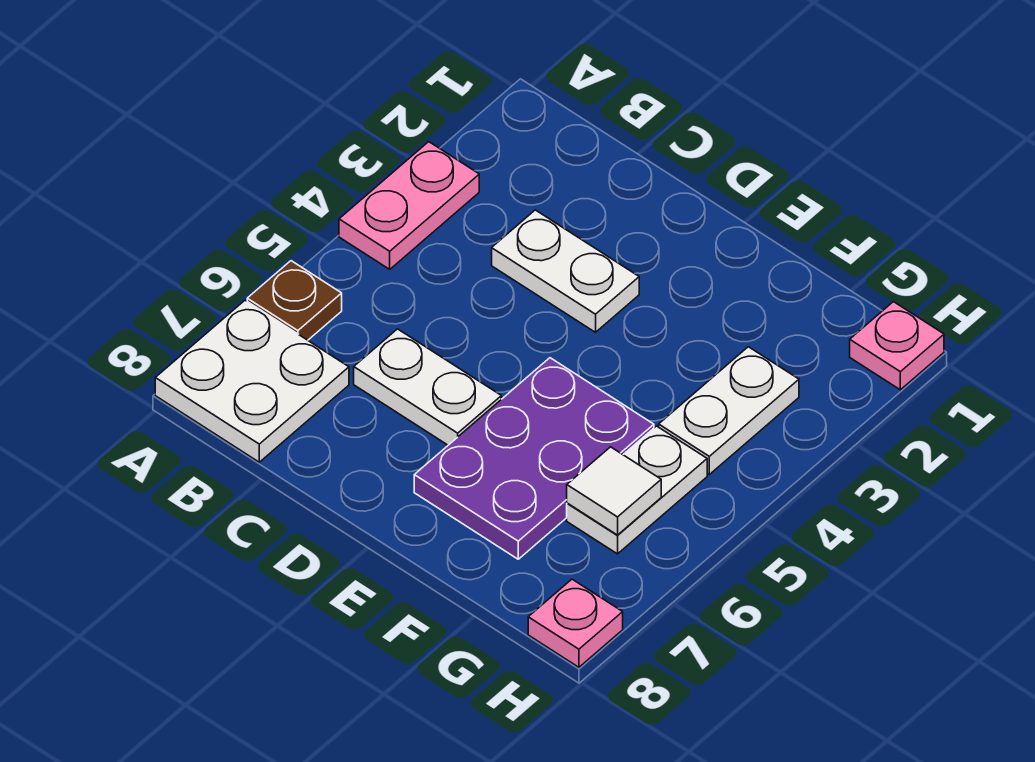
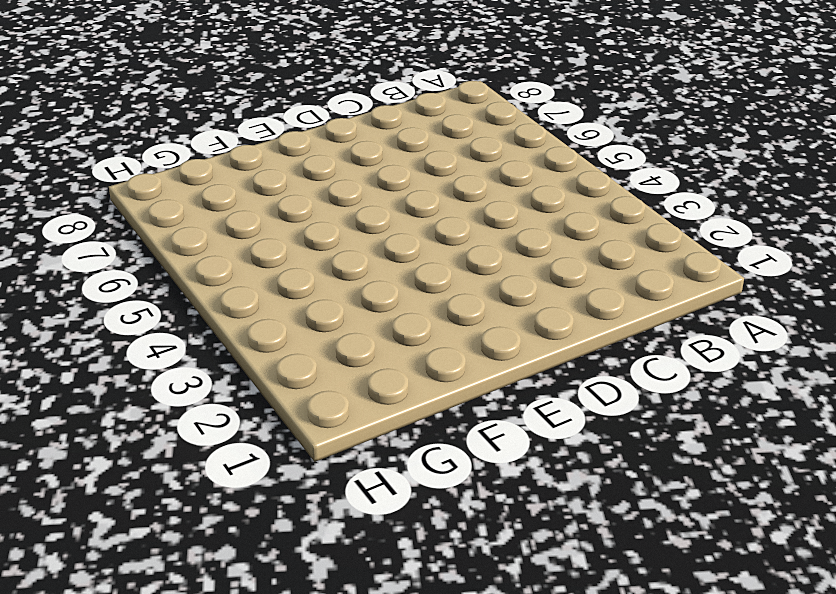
none -> pink 1x2 plate [339,142,479,269]
none -> brown 1x1 plate [247,261,342,340]

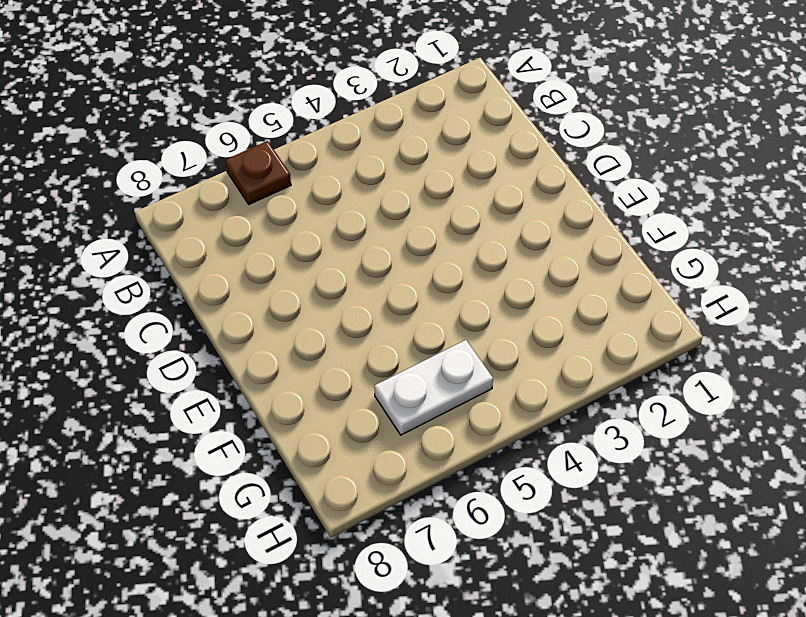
none -> pink 1x2 plate [339,142,479,269]
none -> white 2x2 plate [155,300,349,462]

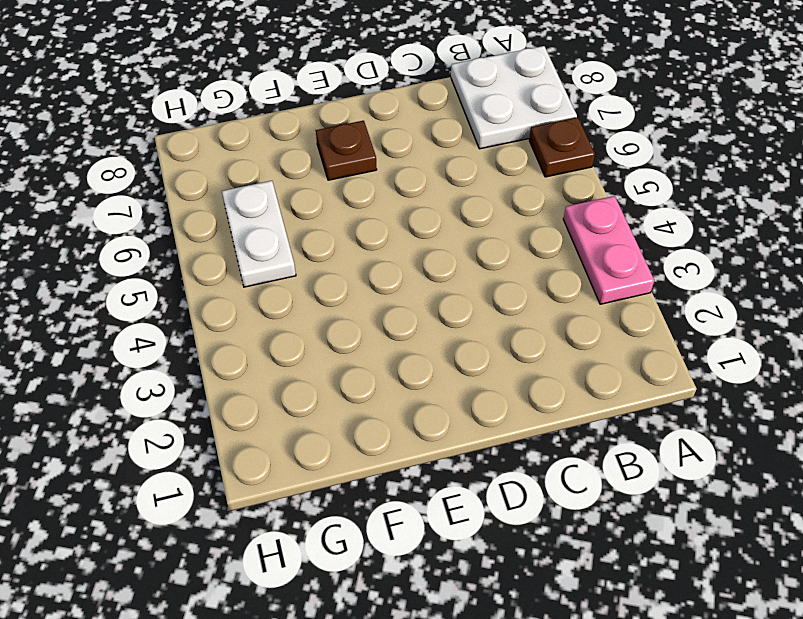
brown 1x1 plate [316,121,377,180] -> purple 2x3 plate [414,358,654,559]
none -> white 1x2 plate [492,210,639,332]
none -> white 1x2 plate [354,329,501,445]

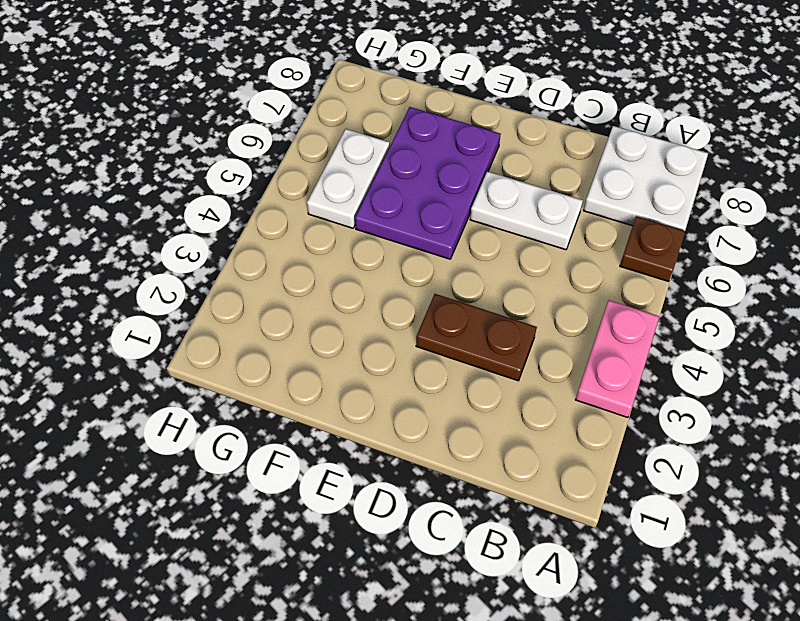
brown 1x2 plate [416,294,537,381] -> white 1x2 plate [492,210,639,332]
none -> white 1x2 plate [659,347,799,474]
none -> pink 1x1 plate [850,302,944,390]

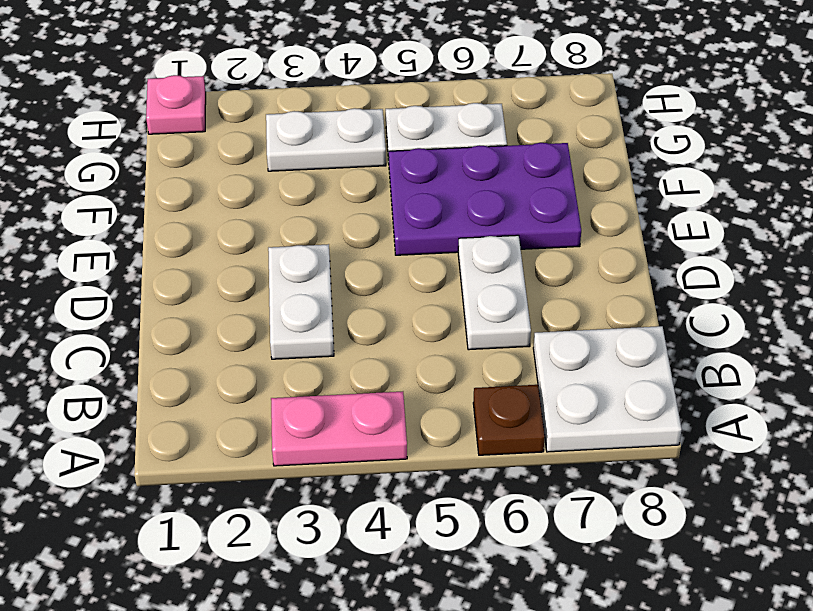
none -> pink 1x1 plate [528,579,623,667]
none -> white 1x1 tile [567,447,661,535]

